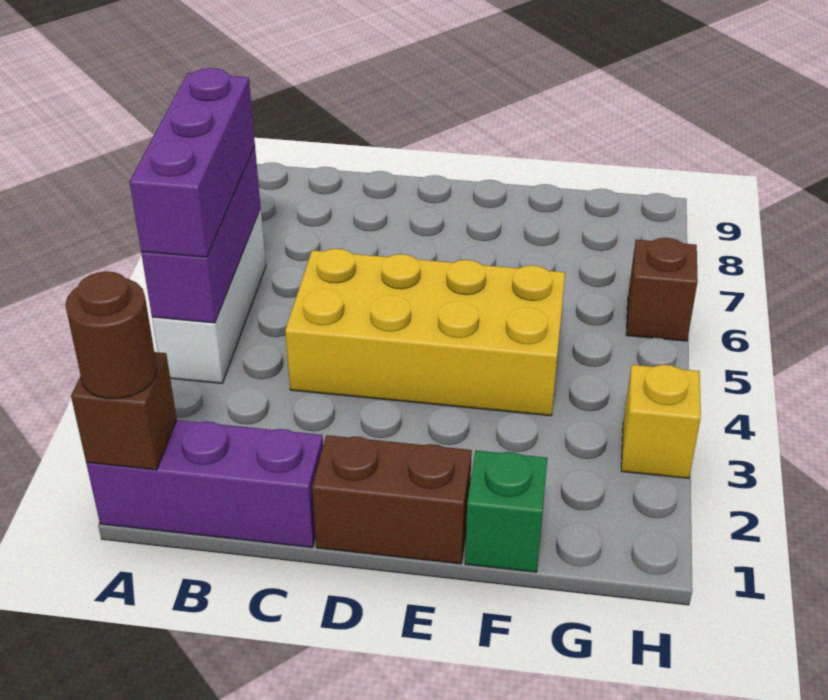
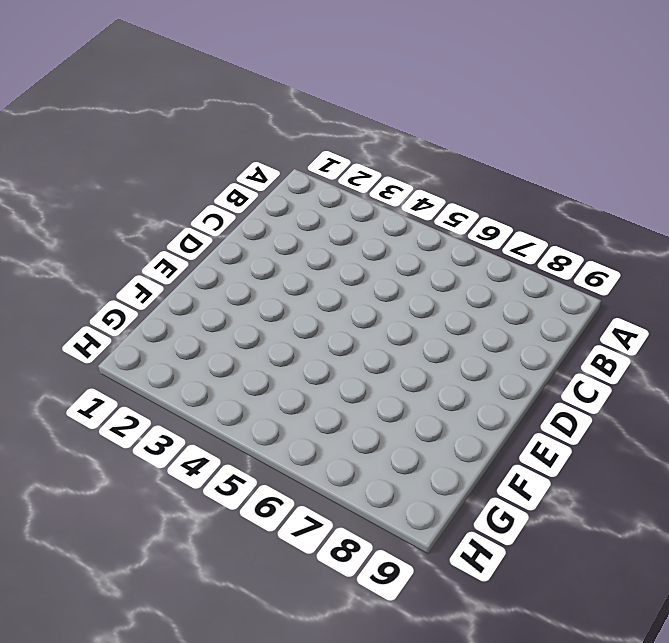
none -> purple 1x3 brick [86,420,323,548]
none -> white 1x3 brick [152,209,266,383]

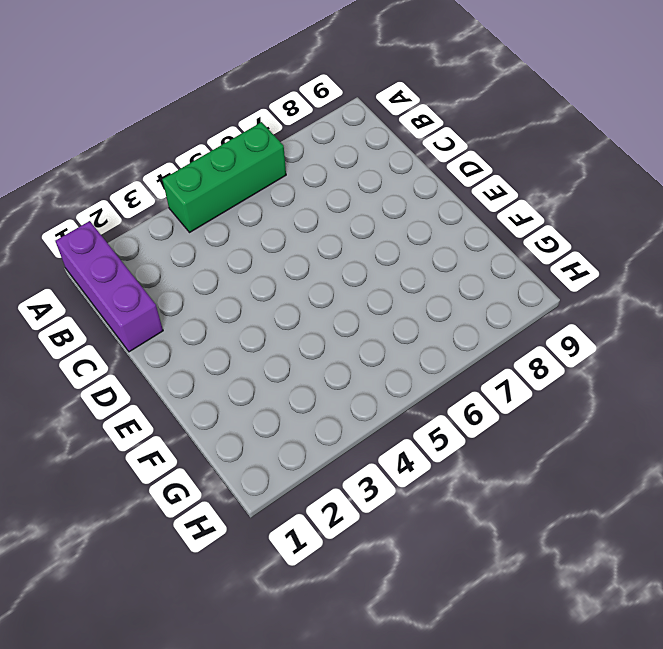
green 1x3 brick [162,122,286,232] -> white 1x3 brick [152,209,266,383]
none -> yellow 2x4 brick [285,249,565,416]
none -> brown 1x2 brick [312,435,472,564]

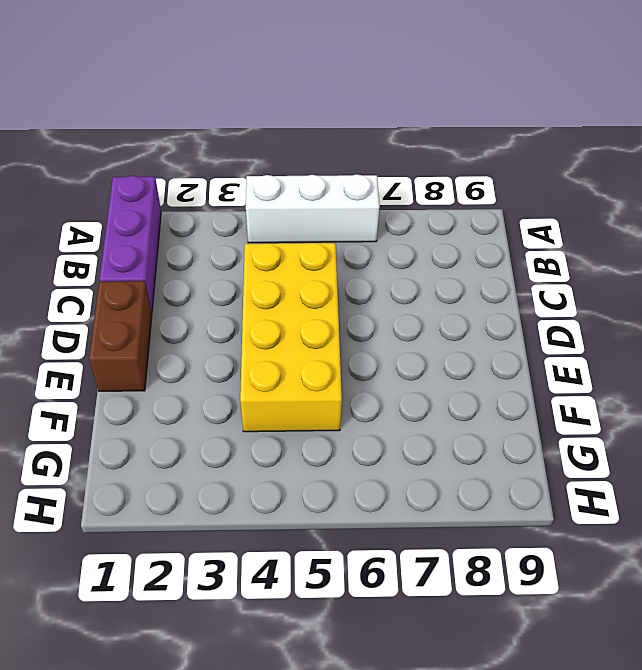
none -> green 1x1 brick [465,450,548,572]
none -> yellow 1x1 brick [621,365,701,478]

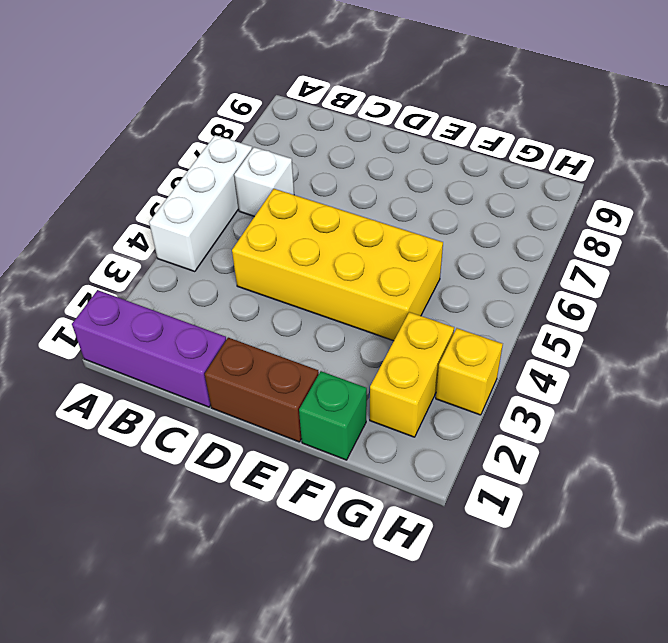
white 1x1 brick [234,147,294,217] -> none
yellow 1x2 brick [370,312,454,437] -> none
none -> brown 1x1 brick [626,238,698,341]
none -> brown 1x1 brick [71,352,177,470]

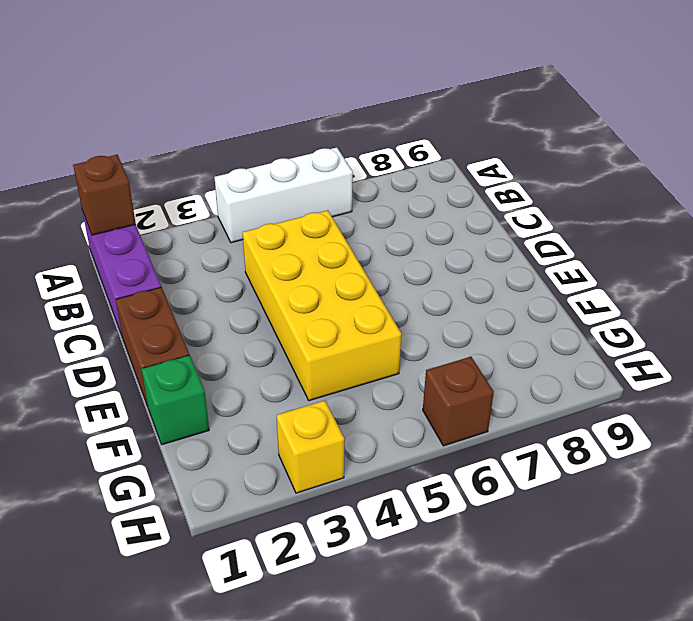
none -> purple 1x3 brick [141,146,261,323]
none -> brown 1x1 round brick [65,272,157,399]

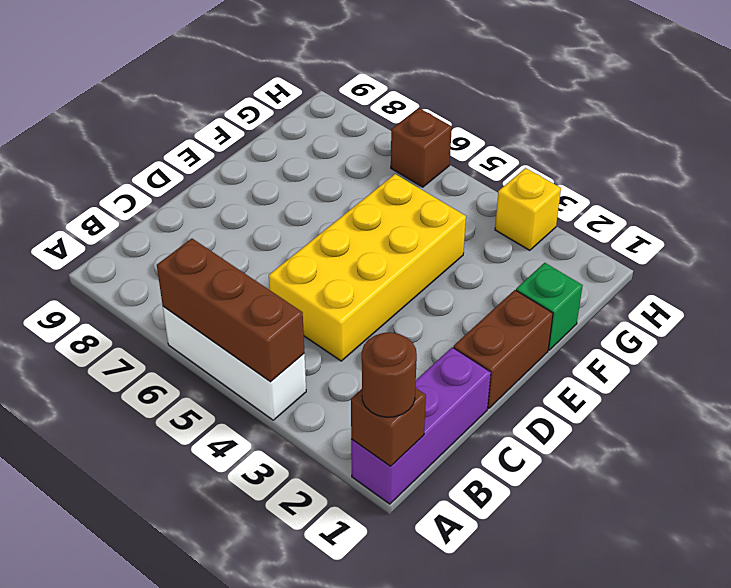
brown 1x3 brick [157,238,304,382] -> purple 1x3 brick [141,146,261,323]
none -> purple 1x3 brick [130,68,255,257]

